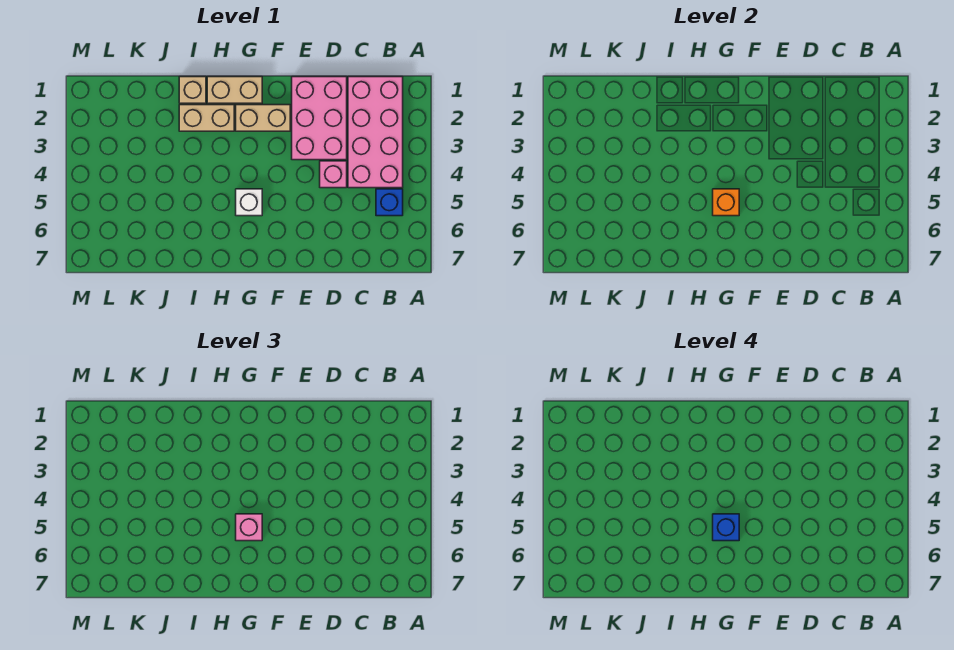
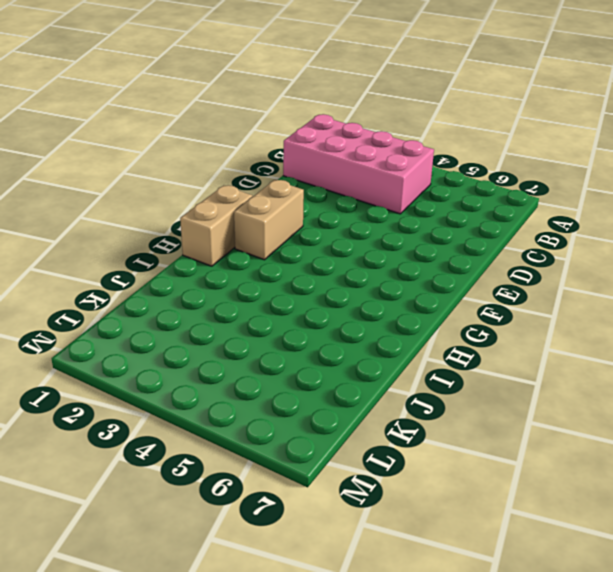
none -> blue 1x1 brick [376,189,403,216]
none -> pink 2x3 brick [292,77,347,160]
none -> pink 1x1 brick [320,161,347,188]

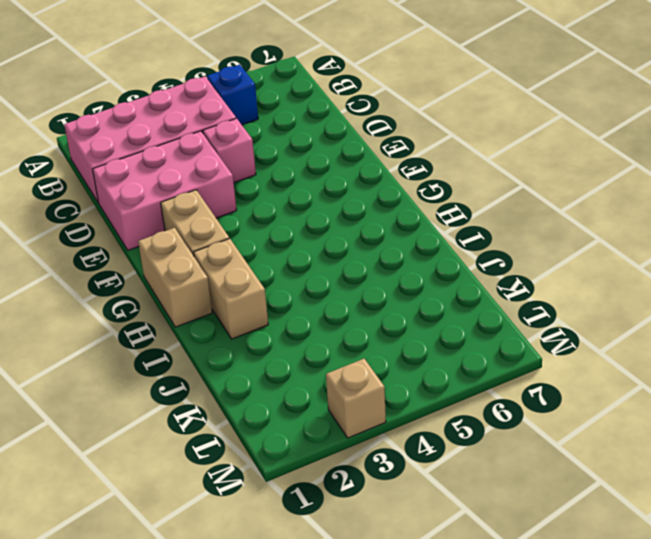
tan 1x1 brick [326,359,386,438] -> tan 1x1 brick moved to [179,77,206,103]
none -> white 1x1 brick [236,189,262,216]
none -> orange 1x1 brick [713,189,739,216]
none -> pink 1x1 brick [236,514,262,541]

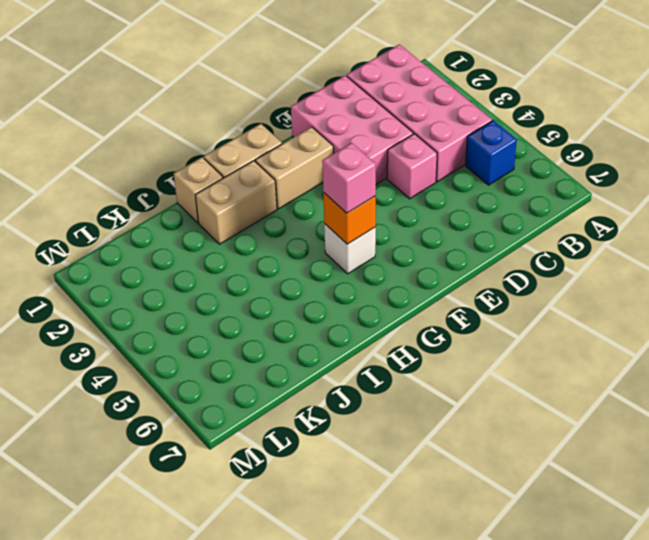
none -> blue 1x1 brick [713,514,739,541]

